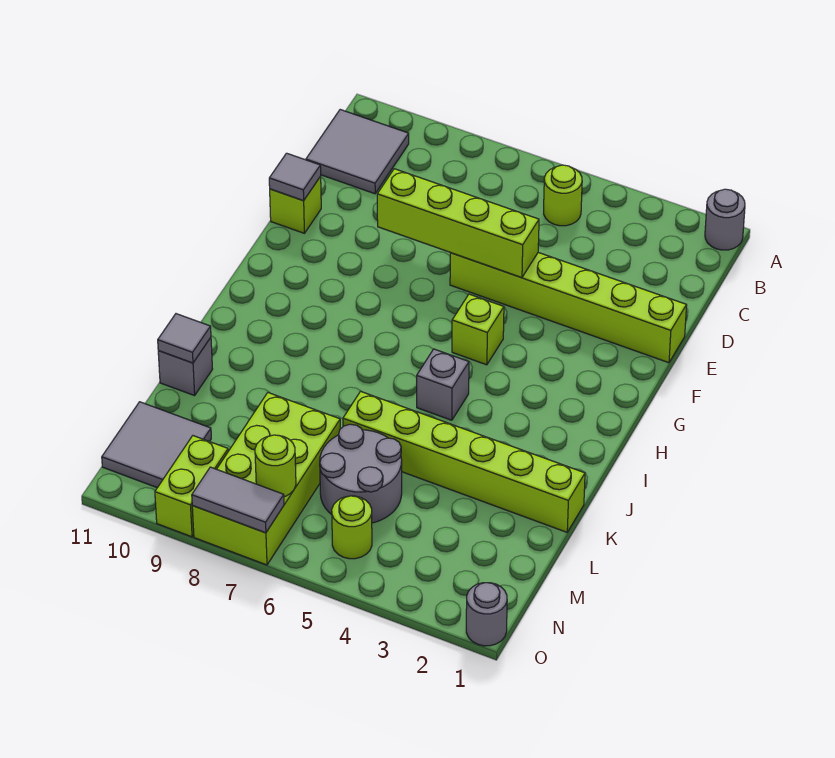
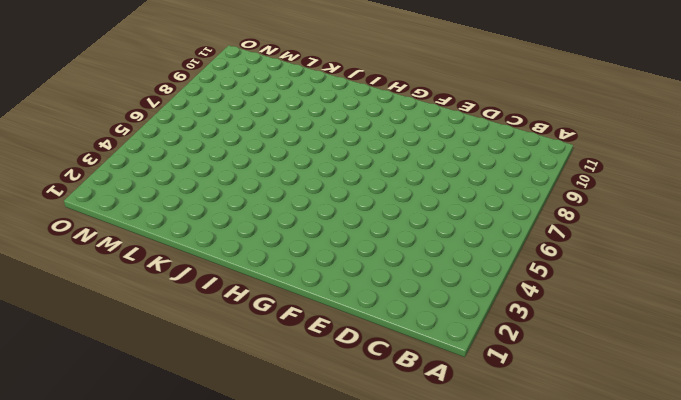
none -> grey 1x1 round brick [705,189,745,250]
none -> lime 1x1 round brick [544,165,582,226]
none -> grey 2x2 tile [306,110,409,194]

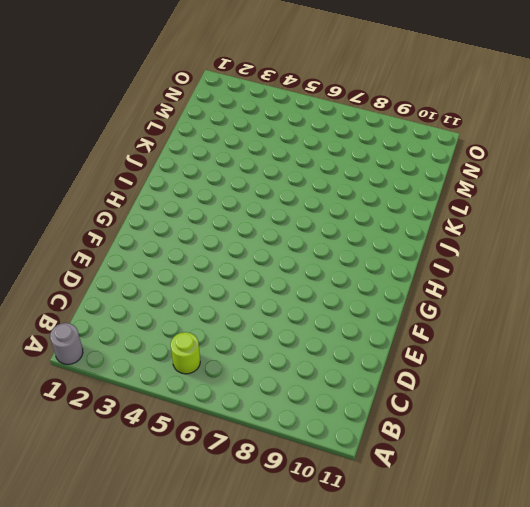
none -> grey 2x2 tile [306,110,409,194]
none -> lime 1x6 brick [450,253,687,363]
none -> lime 1x1 brick [270,177,321,233]

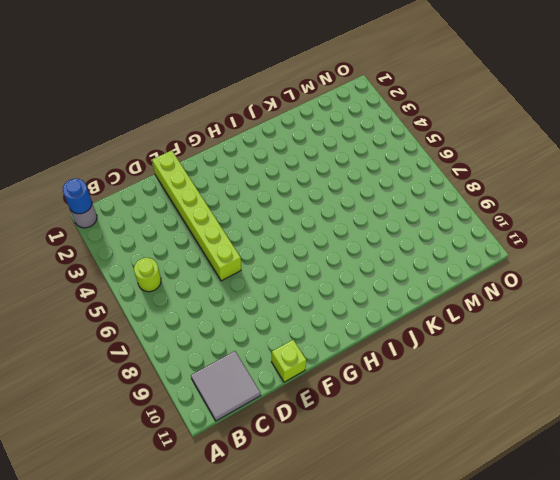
blue 1x1 round brick [63,179,92,214] -> none
none -> lime 1x1 brick [452,294,504,365]
none -> grey 1x1 brick [417,349,469,420]
none -> lime 1x6 brick [343,391,585,532]

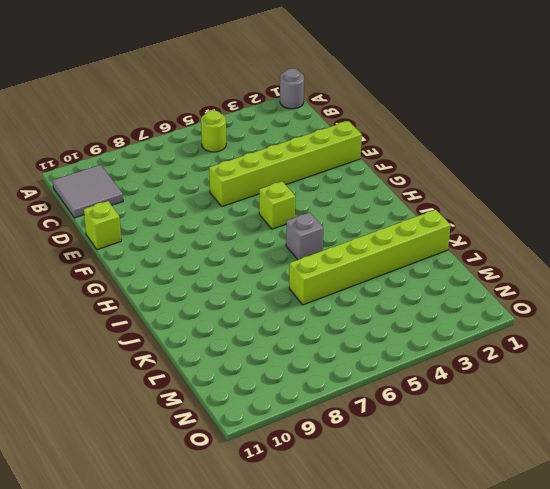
none -> grey 1x1 brick [158,338,212,396]
none -> grey 2x2 round brick [320,424,402,523]
none -> lime 2x4 brick [192,393,340,565]

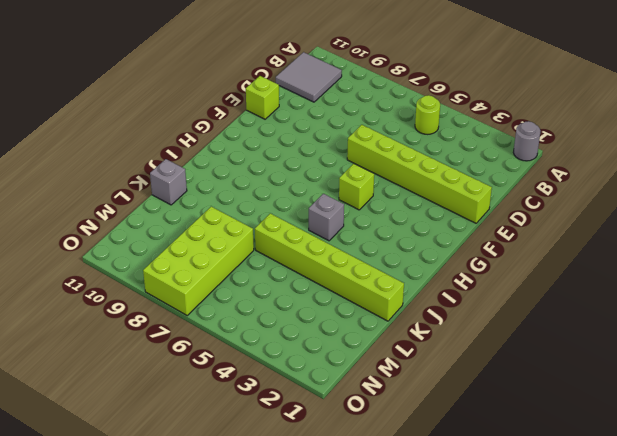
none -> grey 2x2 round brick [320,424,402,523]
none -> grey 2x2 tile [102,402,211,488]
none -> lime 1x1 round brick [332,496,372,559]

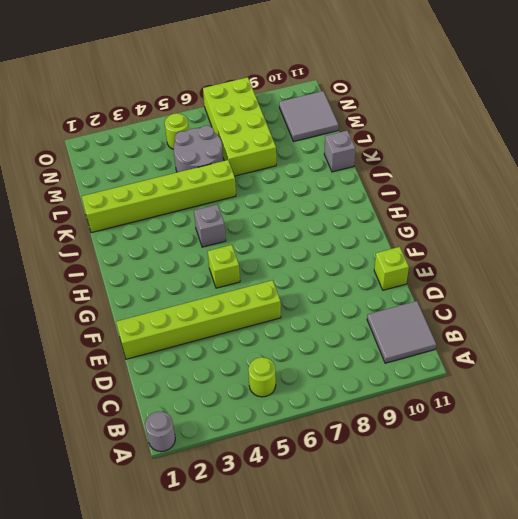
none -> lime 1x2 brick [155,436,228,537]
none -> grey 1x1 round brick [466,583,507,646]
none -> lime 1x4 brick [377,169,539,278]

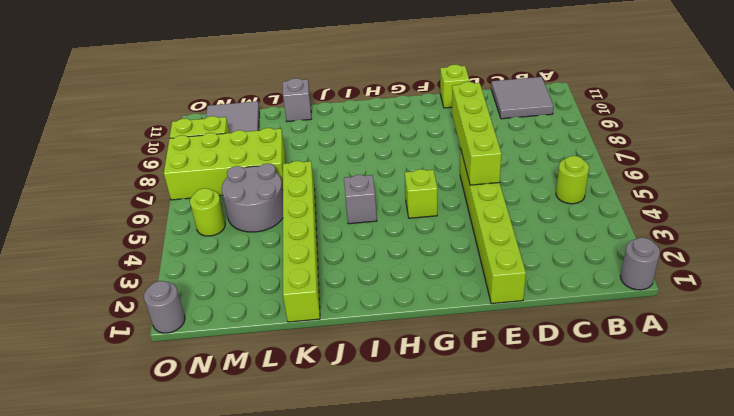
none -> grey 1x1 tile [269,153,321,201]
none -> grey 1x1 tile [158,314,211,363]
none -> lime 1x1 round brick [255,435,296,497]

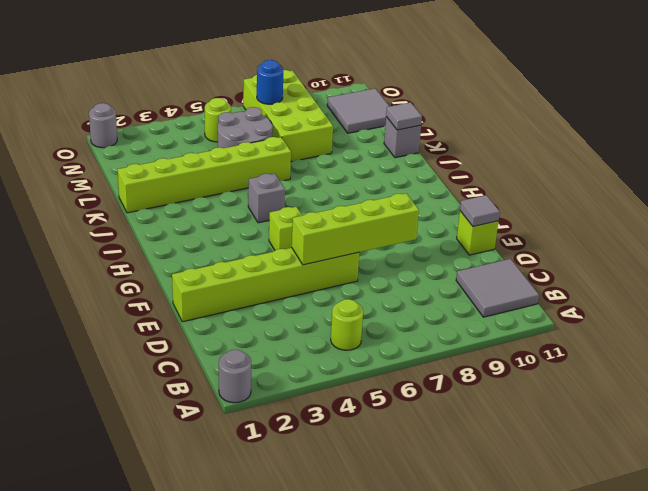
blue 1x1 round brick [257,60,283,104] -> lime 1x1 round brick [255,435,296,497]
none -> lime 1x2 brick [155,436,228,537]
none -> grey 1x2 tile [192,467,284,533]

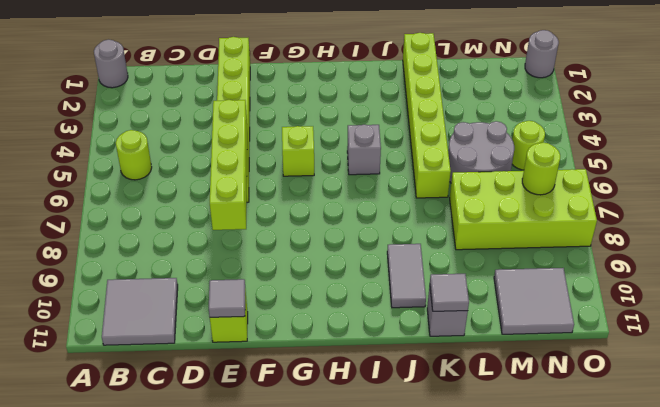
grey 1x2 tile [387,244,426,308] -> grey 1x2 tile moved to [192,467,284,533]
none -> lime 1x2 brick [155,436,228,537]

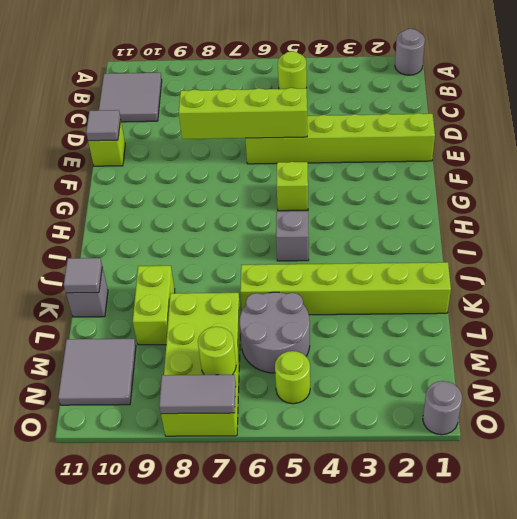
lime 1x2 brick [133,266,175,345] -> lime 1x2 brick moved to [155,436,228,537]

